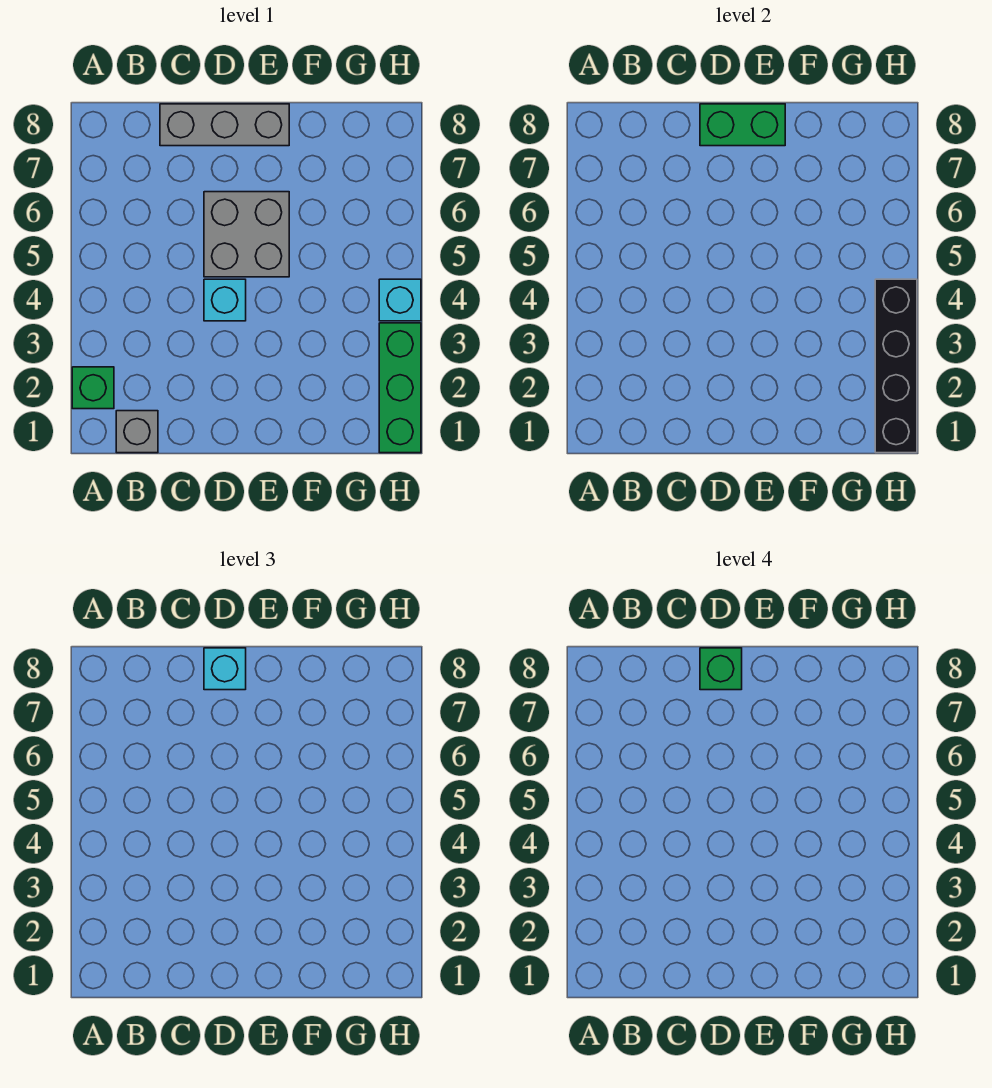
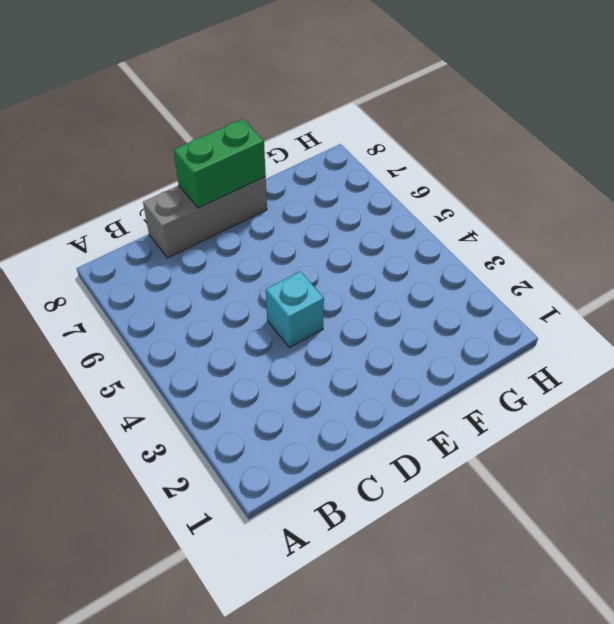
none -> green 1x1 brick [72,367,114,409]
none -> grey 1x1 brick [116,411,158,453]

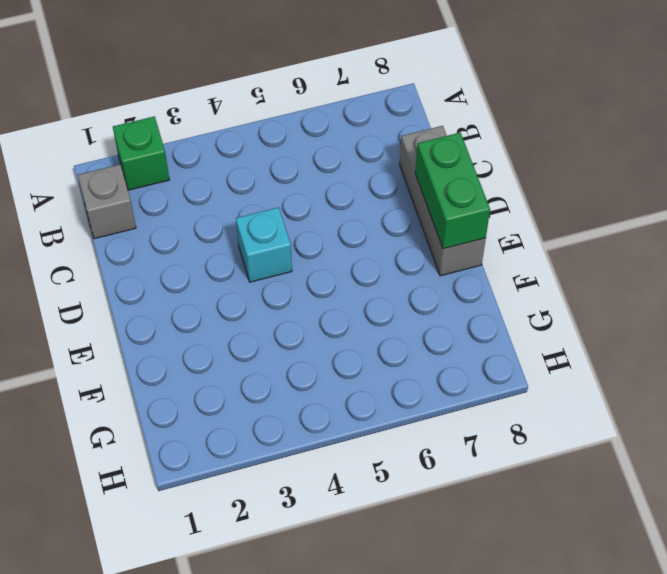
none -> grey 2x2 brick [204,192,289,277]
none -> green 1x3 brick [379,323,421,453]

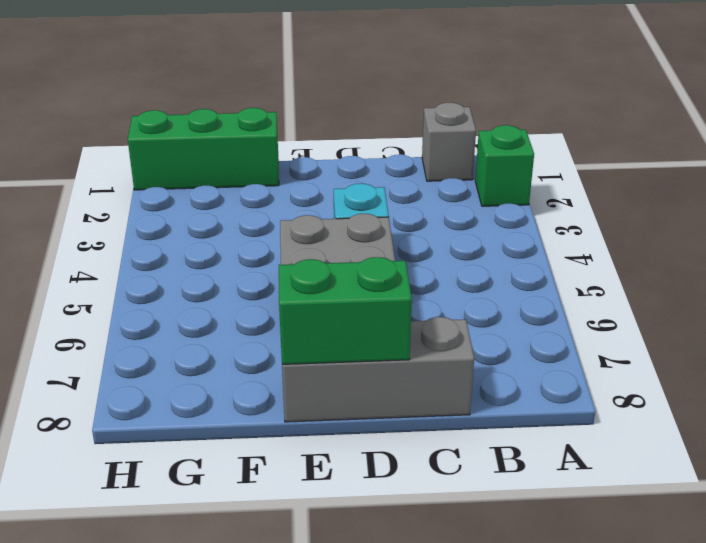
green 1x3 brick [128,108,279,190] -> green 1x3 brick turned to [379,323,421,453]
none -> cyan 1x1 brick [379,279,421,321]
none -> black 1x4 brick [875,279,917,453]

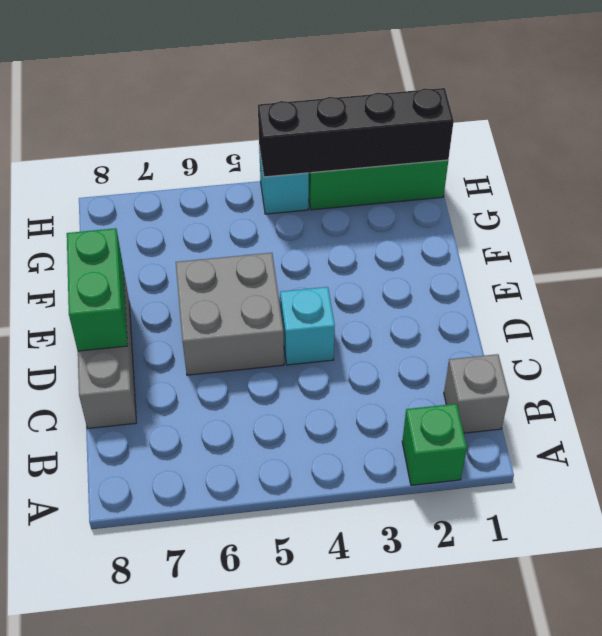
none -> cyan 1x1 brick [204,648,246,690]
none -> green 1x1 brick [700,648,742,690]

